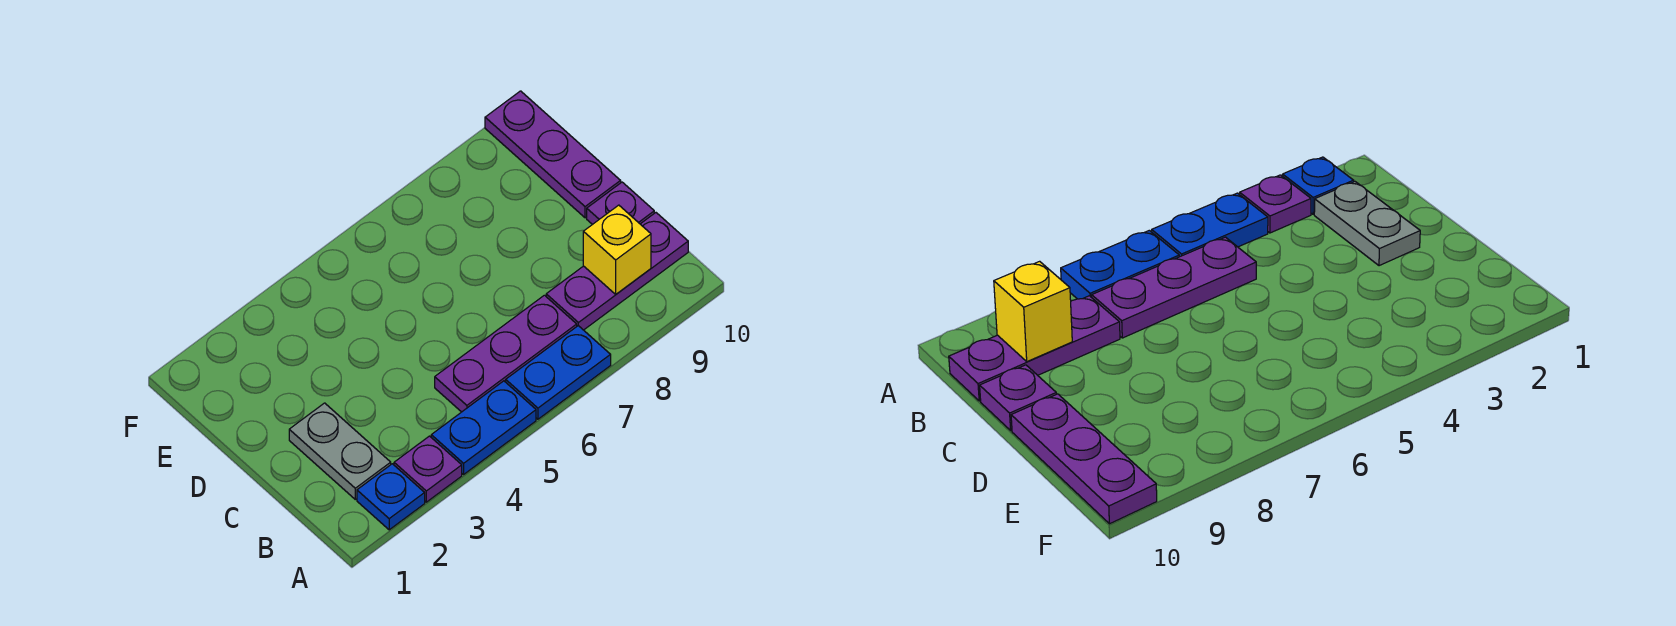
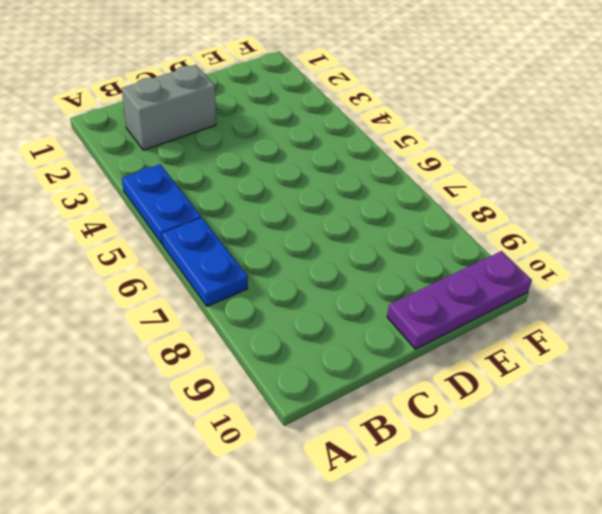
grey 1x2 brick [122,65,216,150] -> grey 1x2 plate [289,403,391,499]
none -> blue 1x1 plate [357,464,425,530]
none -> purple 1x1 plate [394,436,462,502]

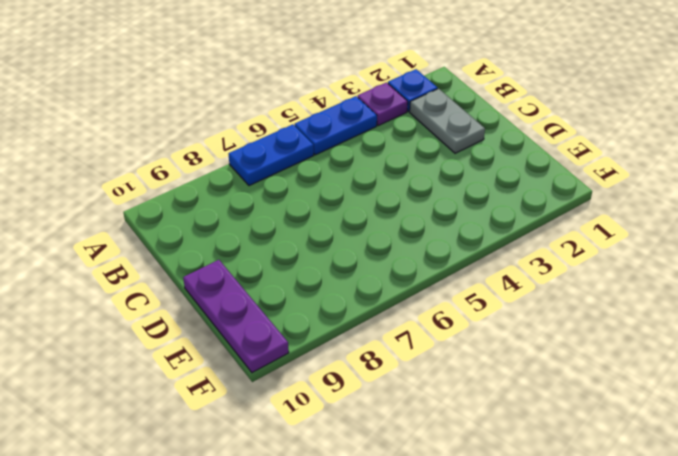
none -> purple 1x3 plate [435,295,577,412]
none -> purple 1x3 plate [546,213,688,330]

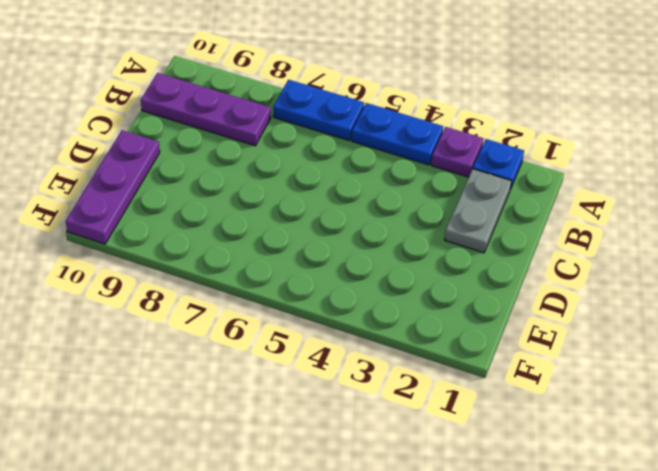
none -> purple 1x3 plate [435,295,577,412]
none -> purple 1x1 plate [587,182,654,225]

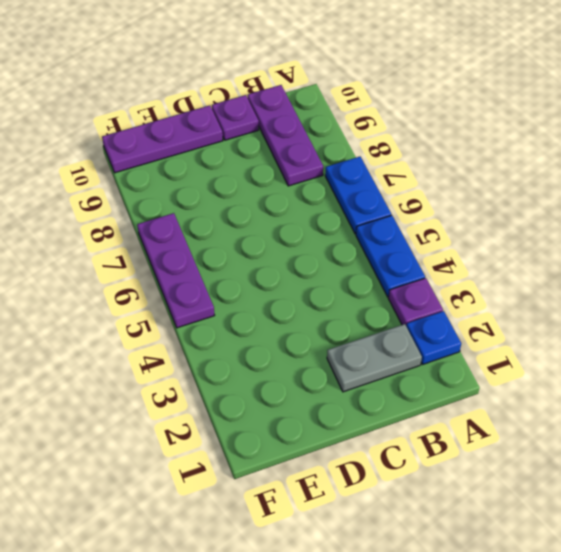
purple 1x3 plate [137,213,215,328] -> purple 1x3 plate moved to [435,295,577,412]
none -> yellow 1x1 brick [583,205,651,294]

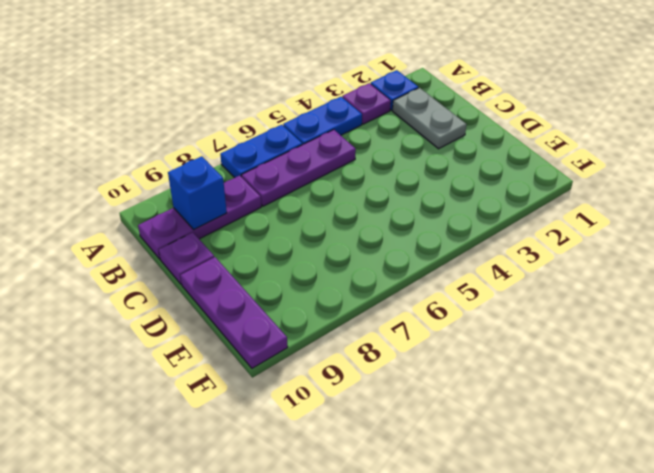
blue 1x1 brick [168,156,227,229] -> yellow 1x1 brick [583,205,651,294]

